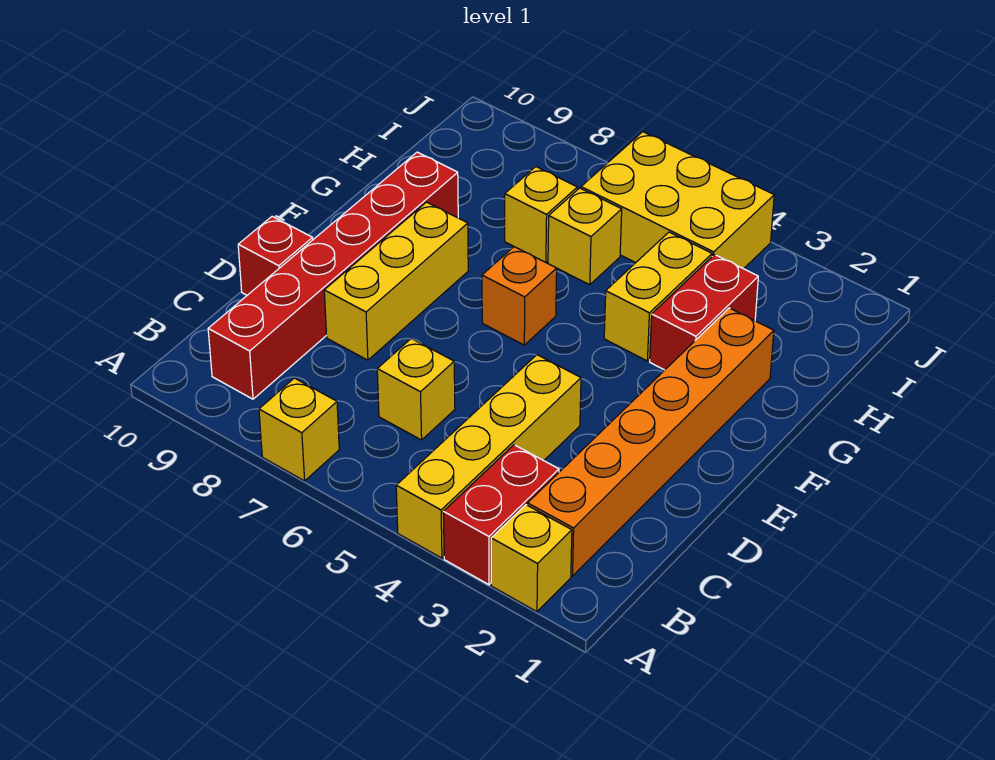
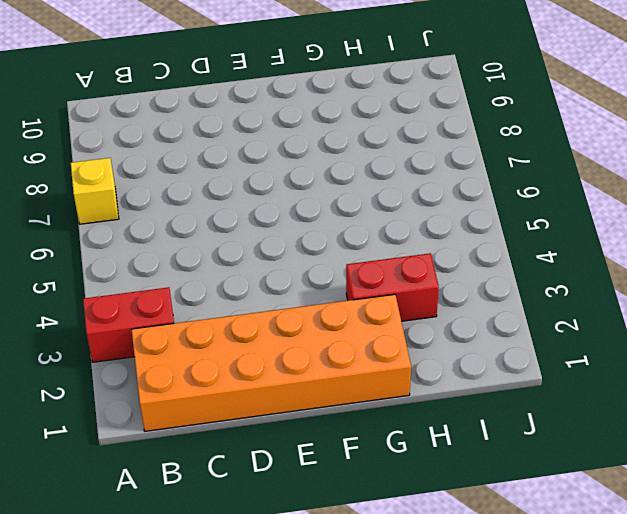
orange 2x6 brick [131,294,411,431] -> orange 1x6 brick [528,308,774,576]
none -> yellow 1x1 brick [491,505,572,612]
none -> yellow 1x4 brick [396,355,581,558]
none -> red 1x6 brick [208,152,458,399]

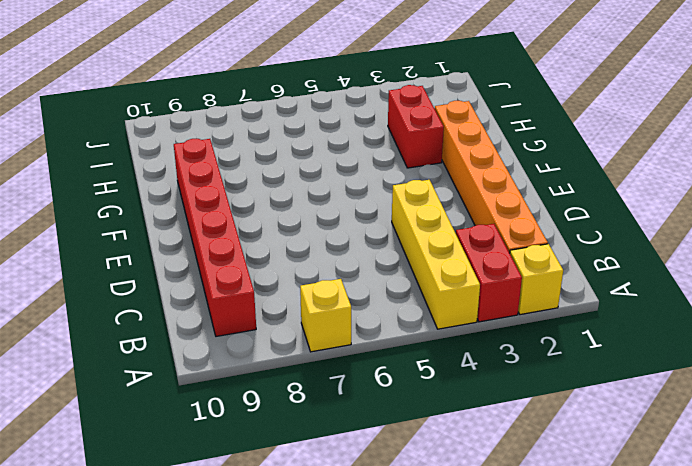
none -> yellow 1x1 brick [377,339,455,440]
none -> yellow 1x3 brick [324,202,468,360]
none -> red 1x1 brick [238,216,313,295]

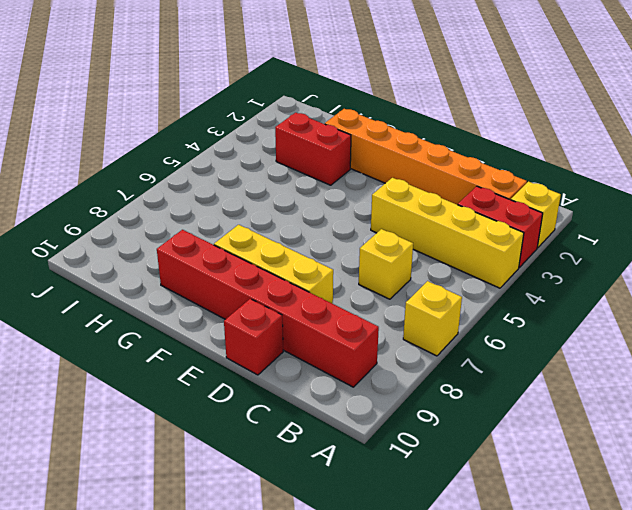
none -> orange 1x1 brick [482,247,557,345]
none -> yellow 1x2 brick [604,232,712,361]
none -> yellow 1x1 brick [548,188,622,285]

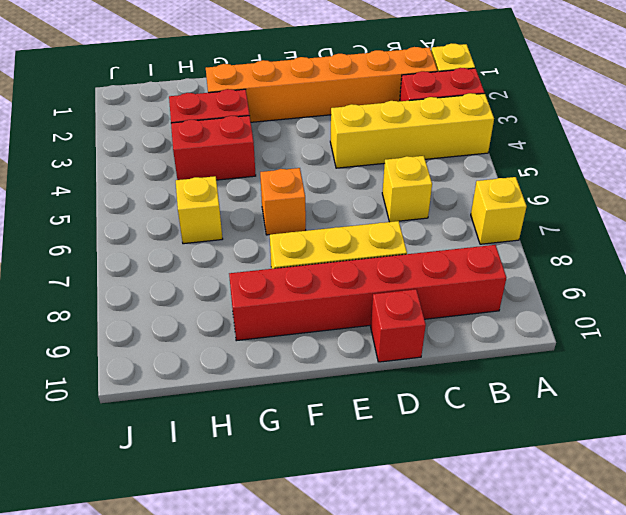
red 1x2 brick [171,116,256,180] -> yellow 1x2 brick [604,232,712,361]
none -> yellow 1x1 brick [505,167,577,262]
none -> yellow 2x3 brick [581,132,774,269]

